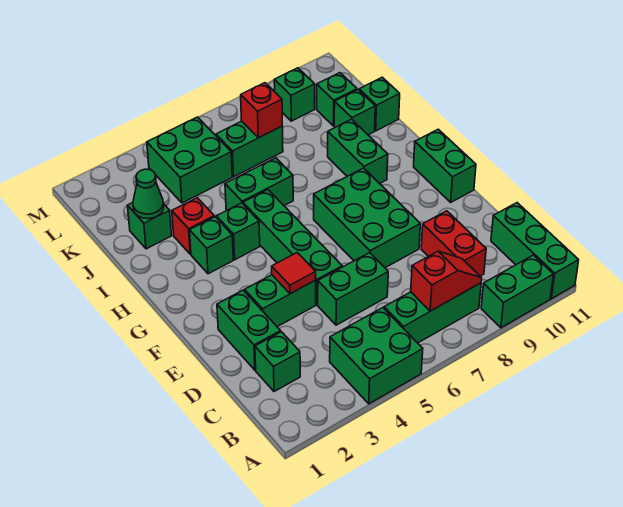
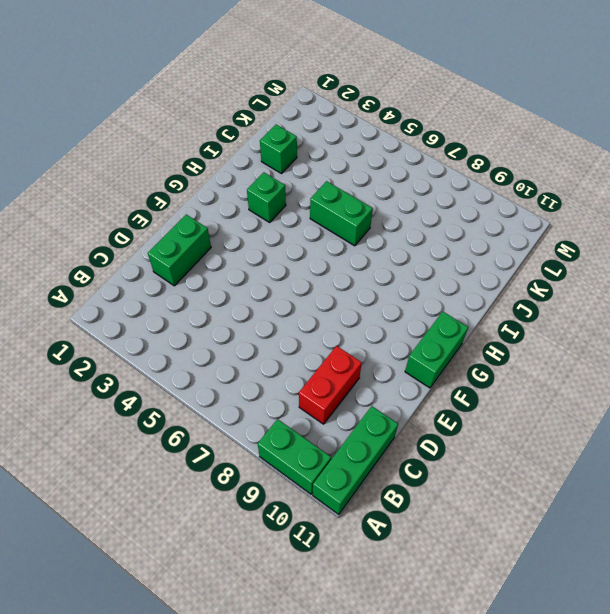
none -> green 2x2 brick [330,308,423,404]
none -> green 1x3 brick [384,283,481,343]
none -> green 1x1 brick [255,332,300,392]

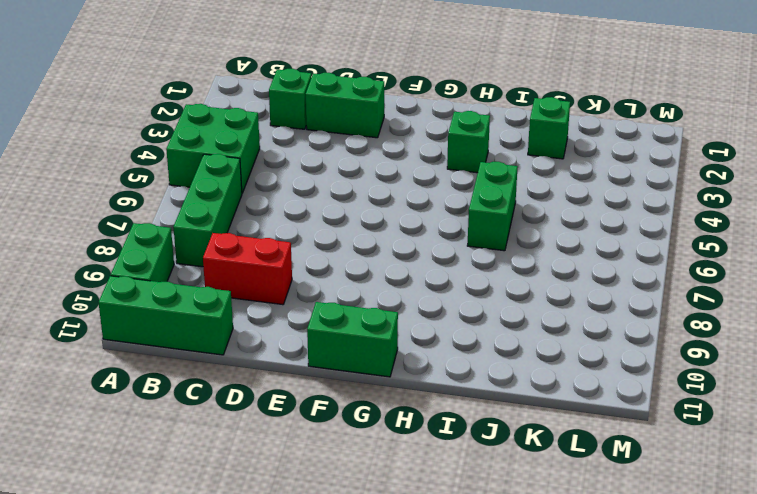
none -> green 1x2 brick [318,253,388,325]
none -> green 1x2 brick [245,275,316,327]
none -> green 1x4 brick [243,190,342,305]

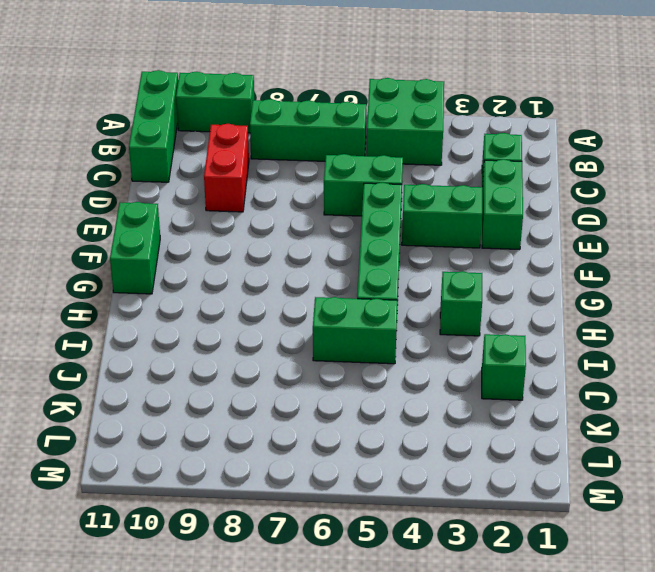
none -> green 2x3 brick [314,168,420,268]
none -> green 1x1 brick [216,203,260,260]
none -> green 1x2 brick [328,119,388,184]

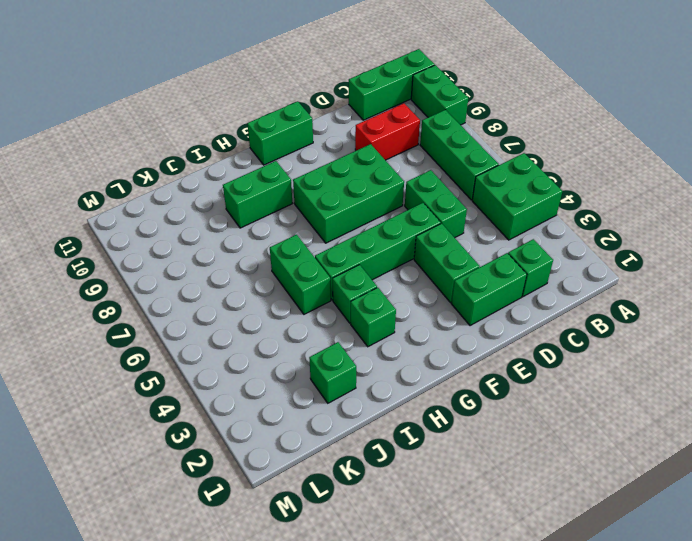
none -> red 1x1 brick [172,198,214,254]
none -> green 1x1 brick [334,90,375,135]
none -> green 1x1 brick [359,77,400,131]

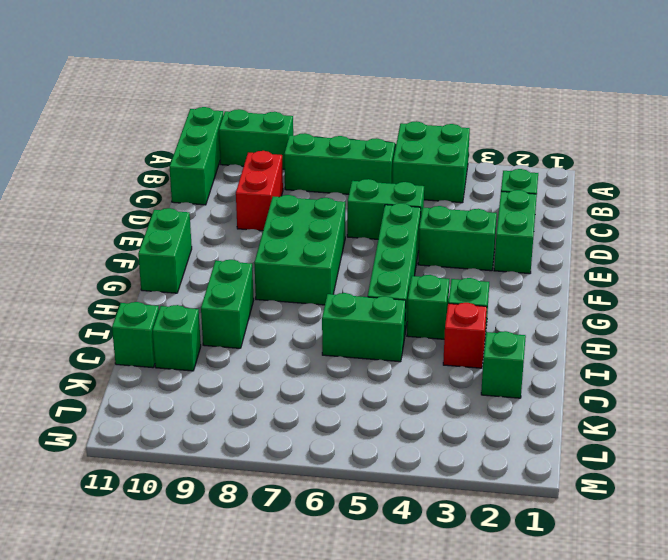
none -> green 2x2 brick [147,117,232,203]
none -> green 1x2 brick [216,121,283,177]
none -> green 1x1 brick [317,73,357,126]

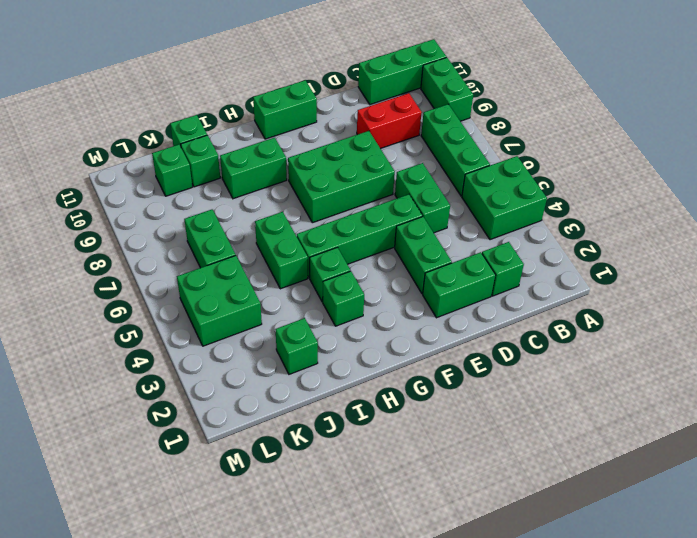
none -> red 1x1 brick [172,198,214,254]
none -> green 1x1 brick [274,68,315,121]
none -> red 1x2 slope [411,251,482,311]

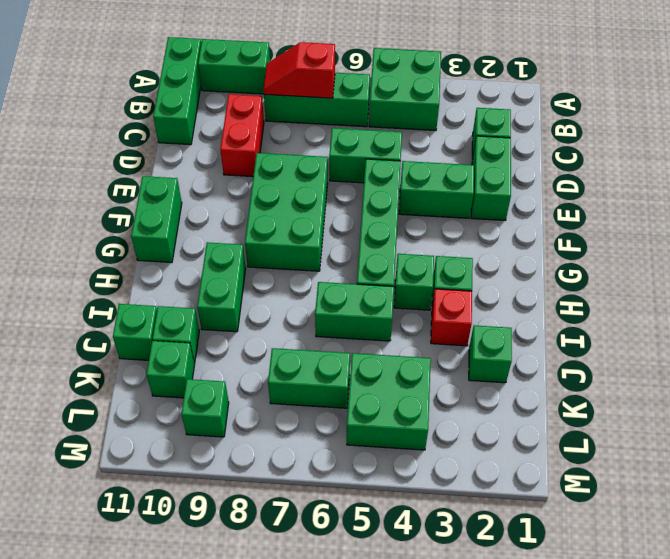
none -> red 1x1 tile [272,253,316,294]
none -> green 1x1 cone [133,169,164,219]
none -> red 1x1 brick [241,83,282,138]

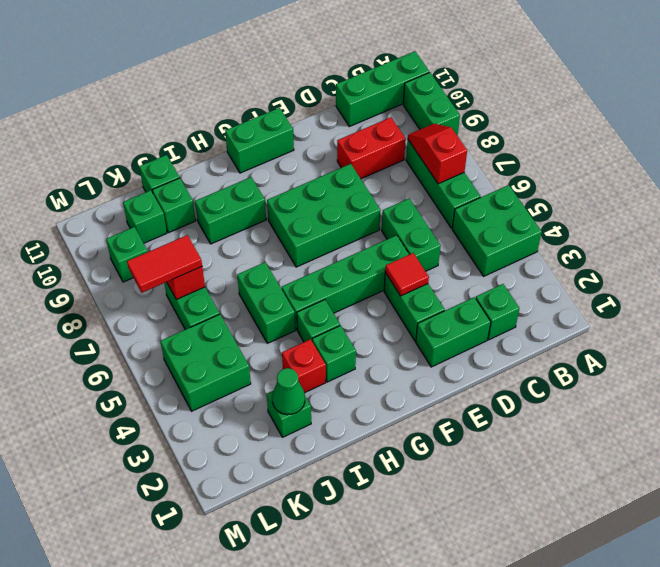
red 1x2 tile [127,235,202,293] -> none

